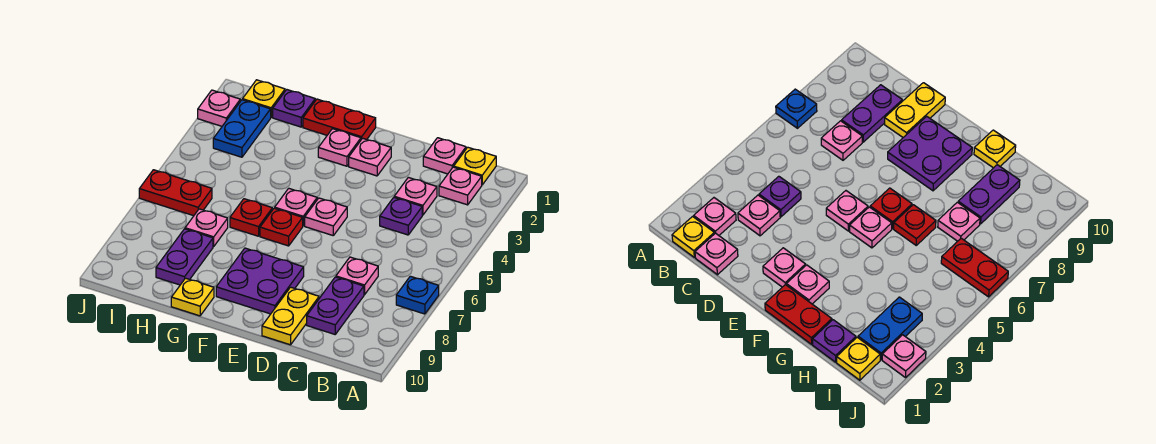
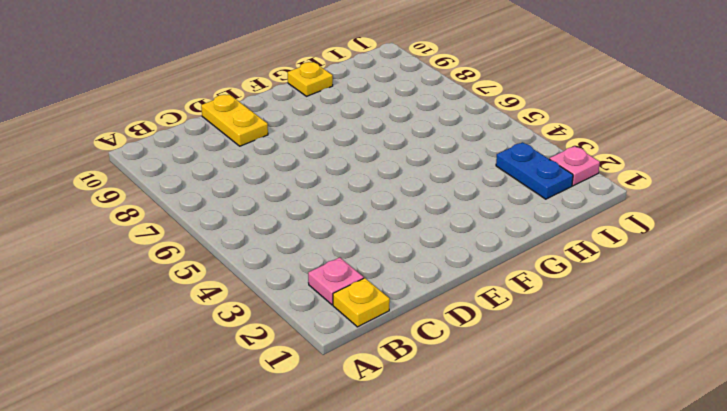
none -> blue 1x1 plate [396,276,439,314]
none -> pink 1x1 plate [423,138,466,174]
none -> pink 1x1 plate [394,177,437,215]

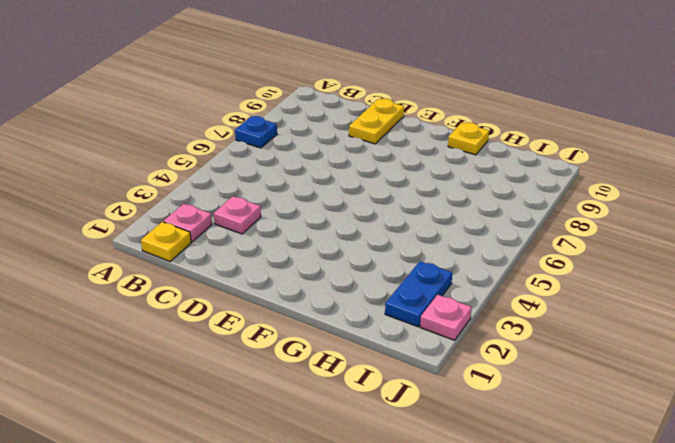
none -> pink 1x1 plate [423,138,466,174]
none -> purple 1x1 plate [380,198,422,235]
none -> pink 1x1 plate [336,257,378,295]

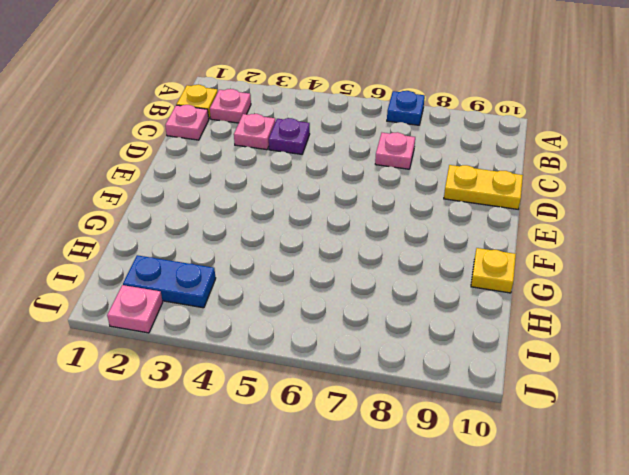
none -> purple 1x2 plate [307,277,364,334]
none -> pink 1x1 plate [349,138,391,176]
none -> pink 1x1 plate [305,198,347,235]

